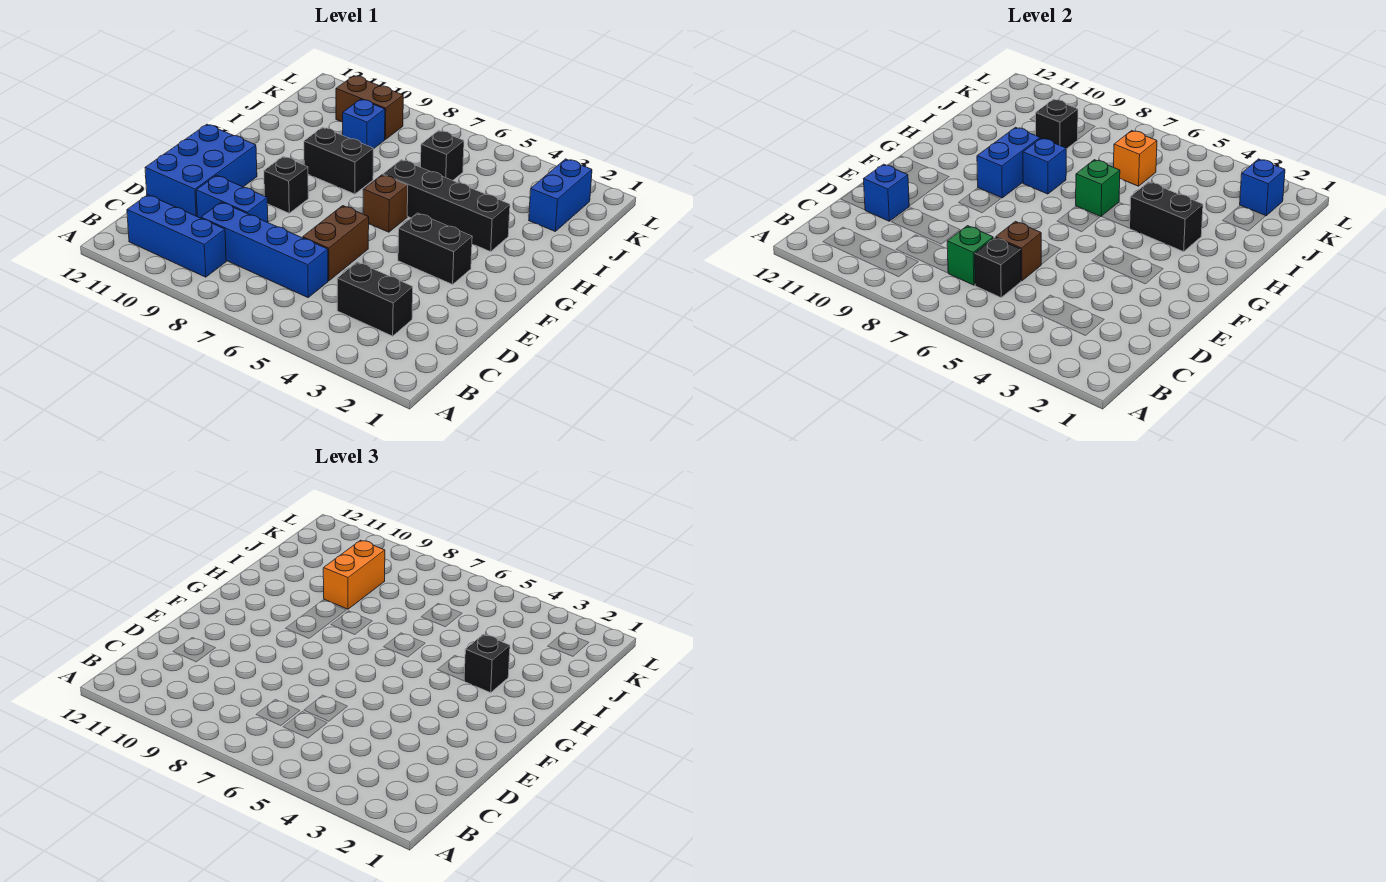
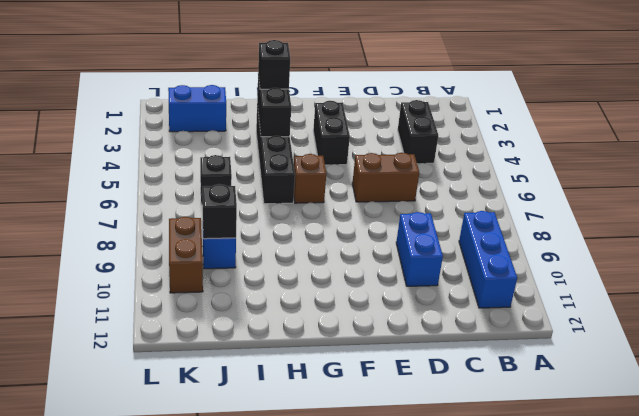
none -> blue 1x4 brick [201,202,328,297]
none -> blue 2x3 brick [145,124,257,216]
none -> black 1x1 brick [264,157,308,213]

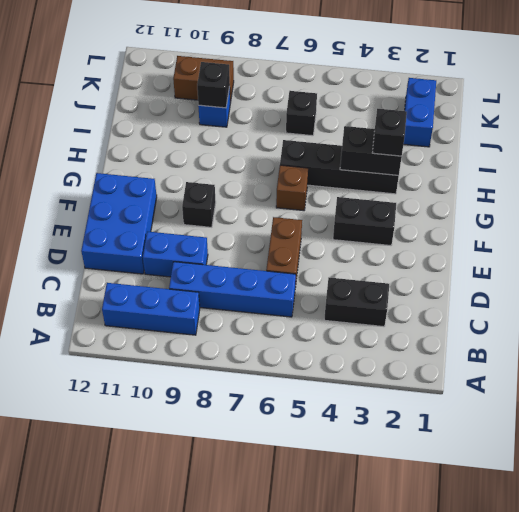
none -> black 1x2 brick [304,127,373,194]
none -> black 1x1 brick [975,238,1021,297]
none -> green 1x1 brick [947,226,993,285]

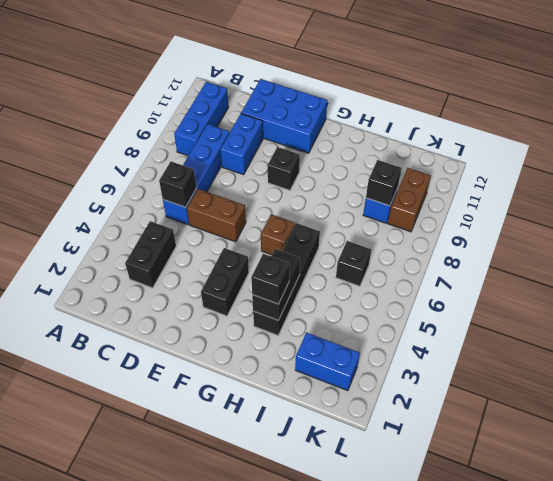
none -> black 1x2 brick [304,127,373,194]
none -> green 1x1 brick [947,226,993,285]
none -> brown 1x1 brick [996,221,1041,281]

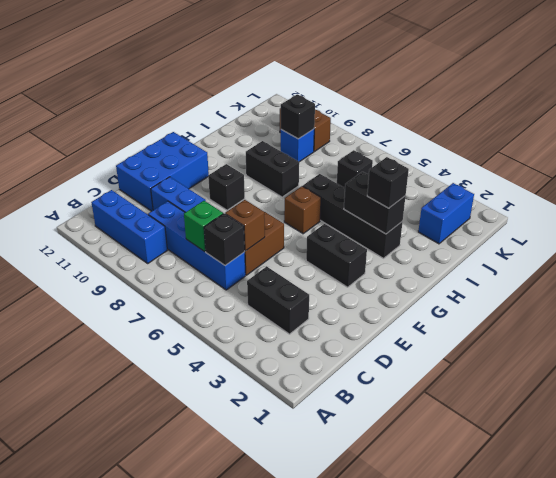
none -> blue 1x1 brick [864,164,909,221]
none -> blue 1x2 brick [977,127,1040,198]
none -> green 1x1 brick [1076,160,1120,217]

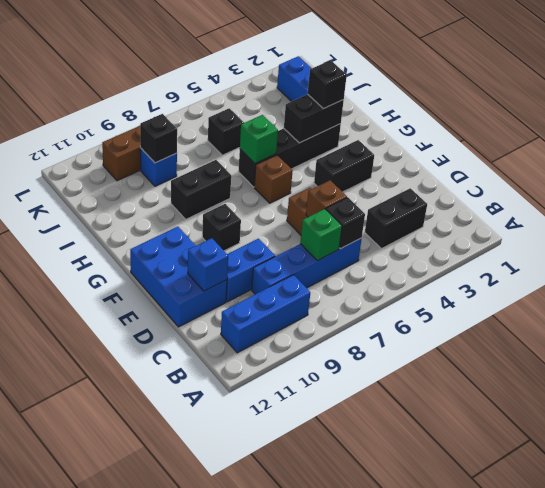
none -> blue 1x2 brick [977,127,1040,198]
none -> blue 1x1 brick [1023,138,1066,194]
none -> orange 1x1 brick [1114,130,1157,186]

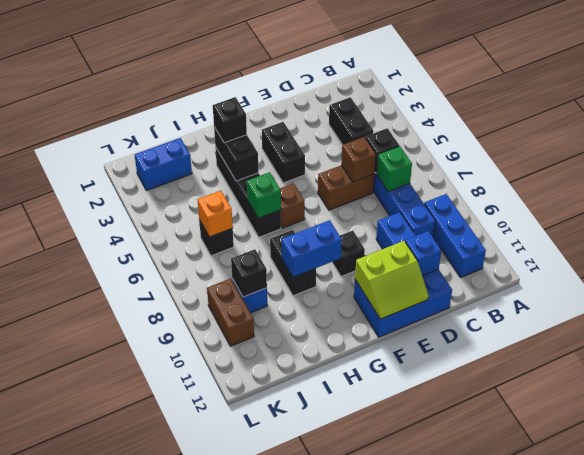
lime 2x2 slope [355,241,429,319] -> none
none -> blue 1x1 brick [1023,138,1066,194]
none -> blue 1x1 brick [1240,159,1285,216]
none -> orange 1x2 brick [323,540,385,609]

